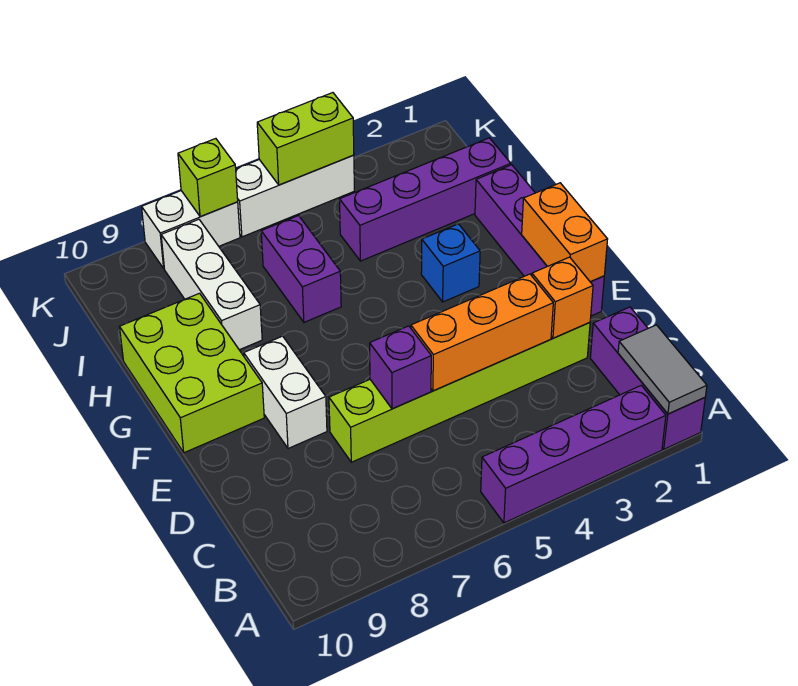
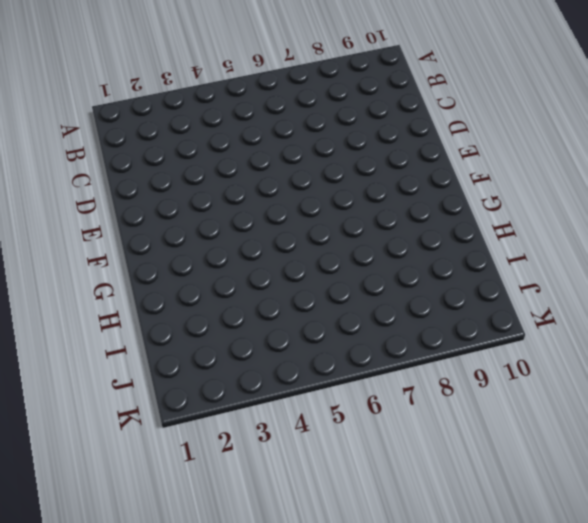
none -> purple 1x3 brick [590,307,705,449]
none -> purple 1x4 brick [481,385,666,523]
none -> lime 1x6 brick [329,323,590,462]

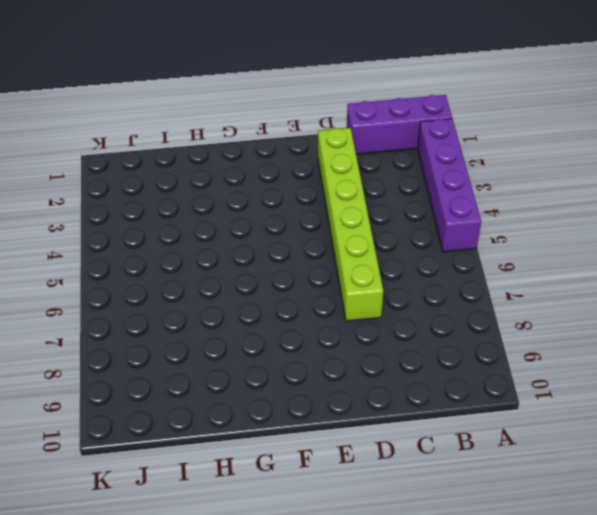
none -> purple 1x4 brick [475,165,604,316]
none -> white 1x2 brick [244,336,327,448]
none -> lime 2x3 brick [120,293,264,453]

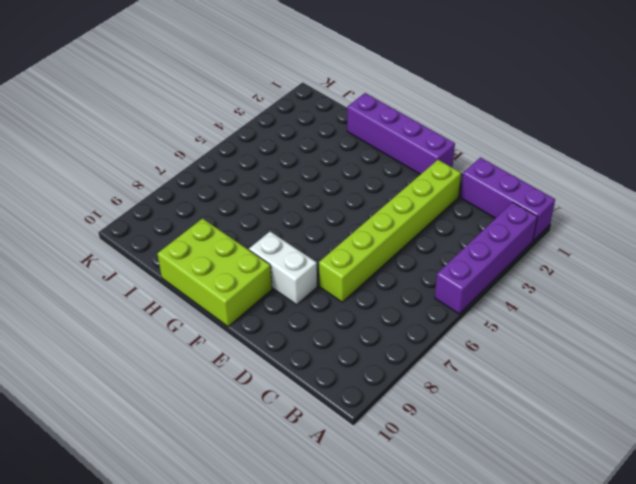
none -> blue 1x1 brick [421,224,480,302]
none -> purple 1x2 brick [261,216,341,322]
none -> white 1x3 brick [161,219,262,350]

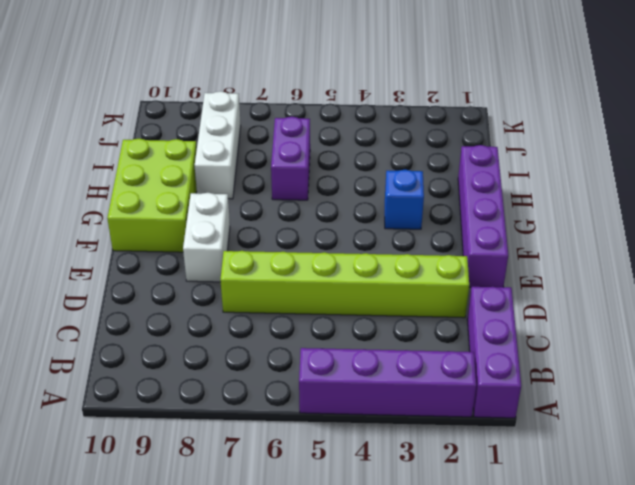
none -> purple 1x4 brick [339,138,511,261]
none -> white 1x3 brick [236,155,354,237]
none -> white 1x2 brick [142,191,240,268]

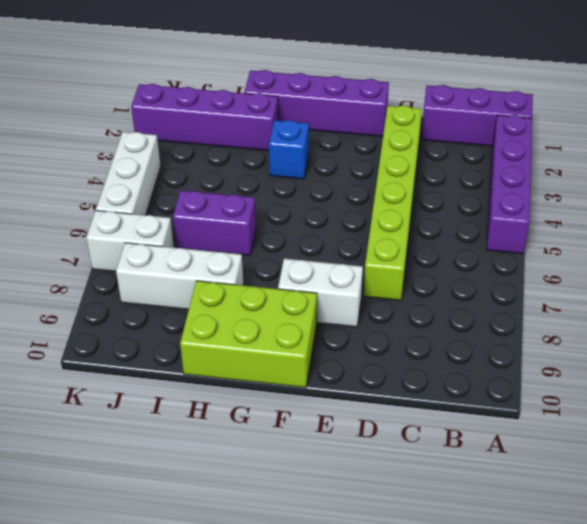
purple 1x4 brick [131,84,278,150] -> purple 1x4 brick turned to [339,138,511,261]
white 1x2 brick [86,211,174,272] -> white 1x2 brick turned to [142,191,240,268]
none -> grey 1x2 tile [618,325,707,414]
none -> orange 1x1 brick [532,257,593,338]
none -> orange 1x3 brick [411,274,553,391]

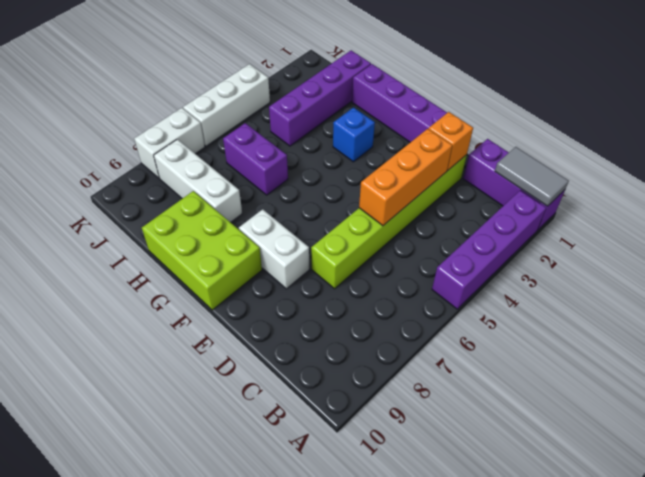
none -> purple 1x1 brick [370,326,431,409]
none -> orange 1x2 brick [522,183,608,282]
none -> lime 1x2 brick [257,93,354,185]

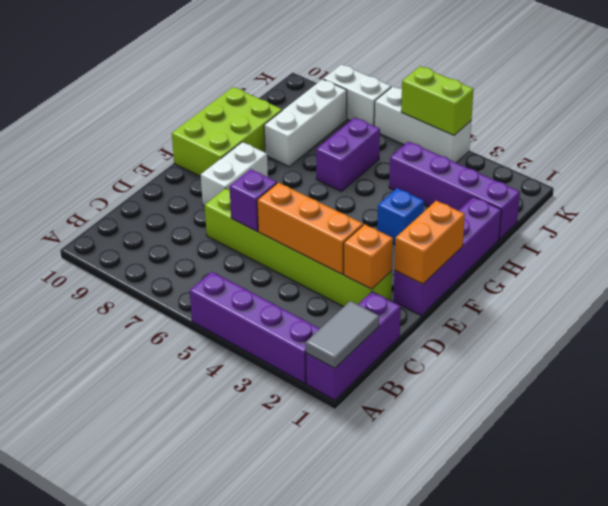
none -> lime 1x1 brick [178,139,238,217]

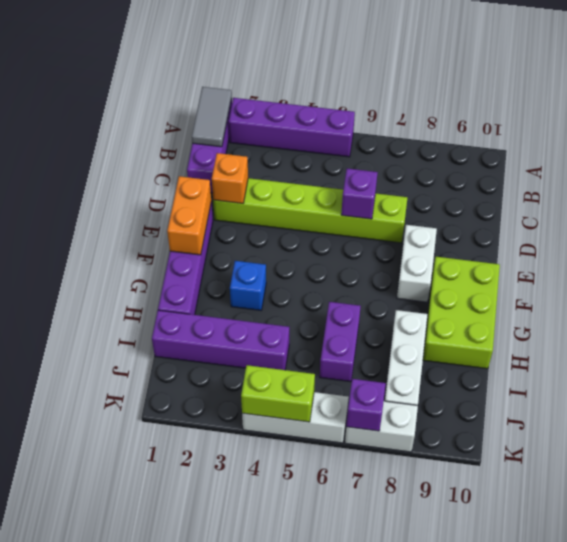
purple 1x1 brick [346,379,386,431] -> lime 1x1 brick [178,139,238,217]
none -> orange 1x3 brick [411,274,553,391]

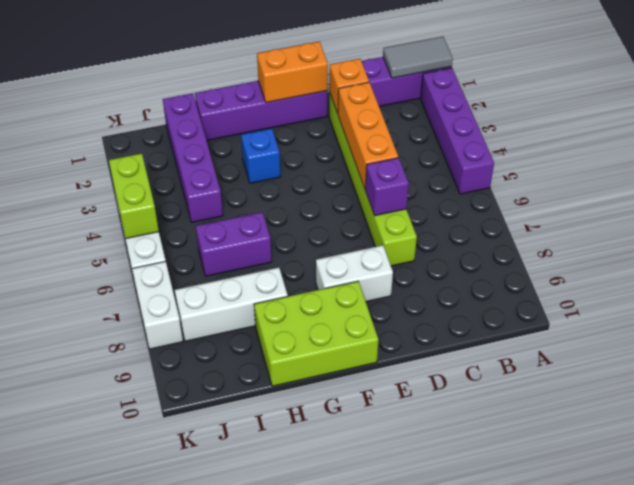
none -> lime 1x1 brick [178,139,238,217]

